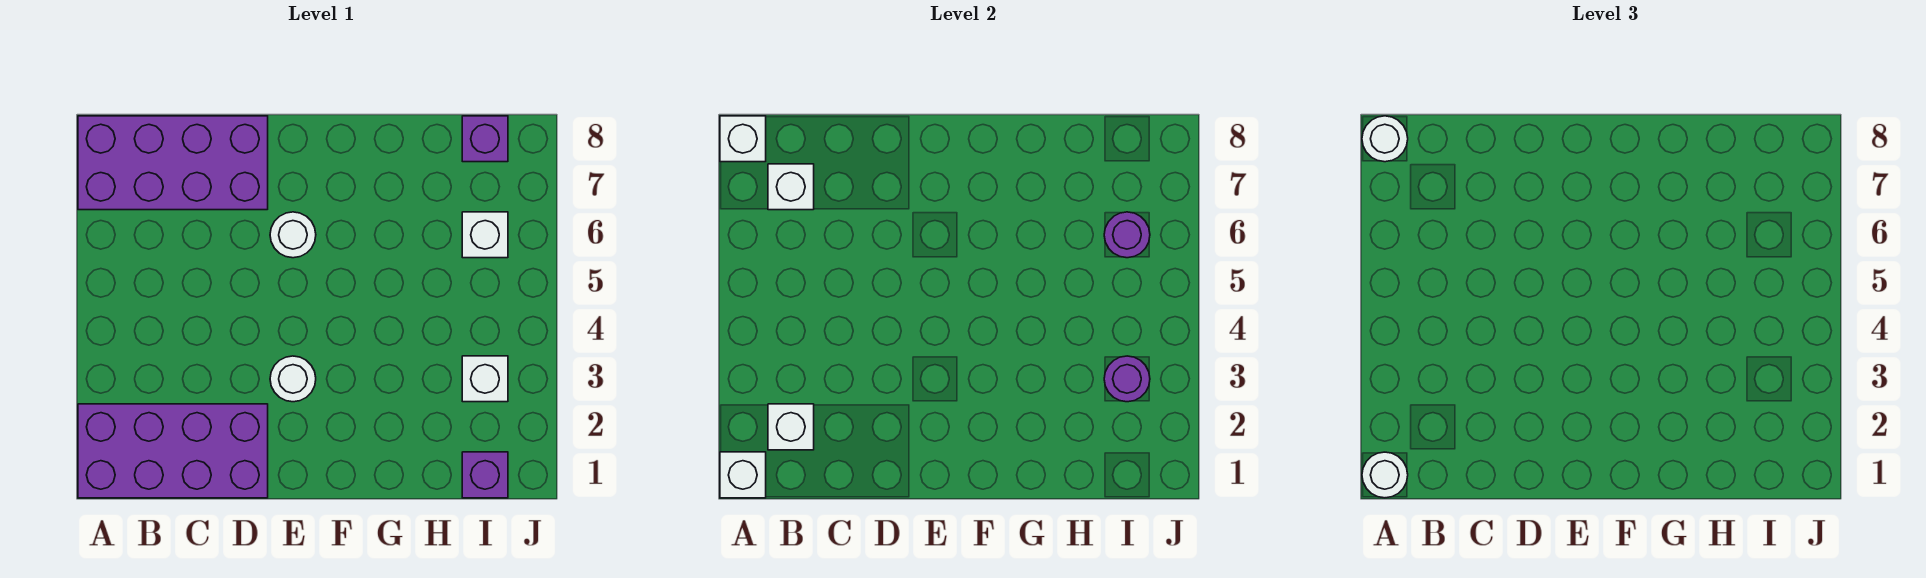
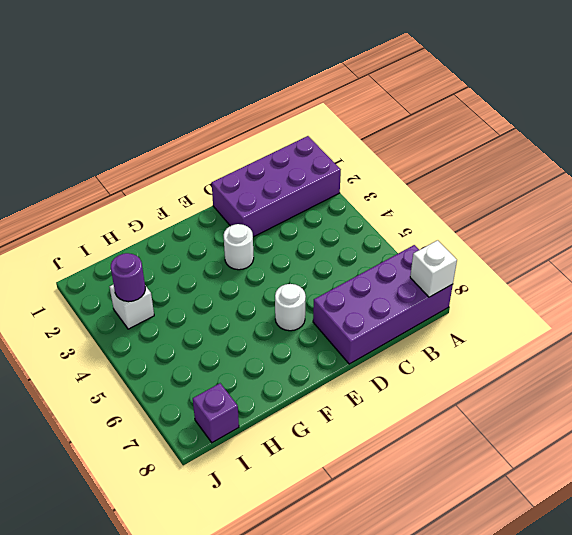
none -> purple 1x1 brick [462,452,508,498]
none -> white 1x1 brick [462,212,508,258]
none -> white 1x1 brick [720,452,766,498]

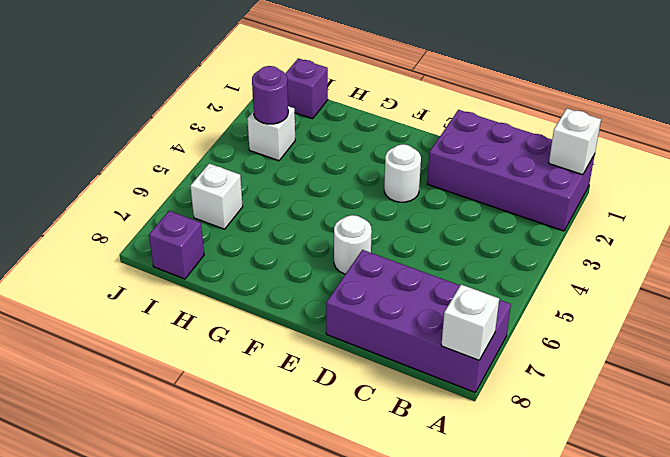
none -> white 1x1 brick [768,404,814,450]
none -> white 1x1 brick [768,164,814,210]
none -> purple 1x1 round brick [1104,212,1150,258]

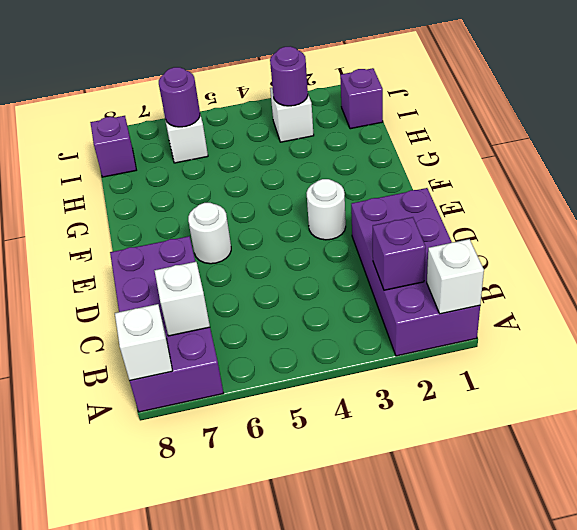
purple 1x1 brick [373,217,426,290] -> white 1x1 brick [768,404,814,450]
none -> white 1x1 round brick [1362,452,1408,498]
none -> white 1x1 round brick [1362,116,1408,162]

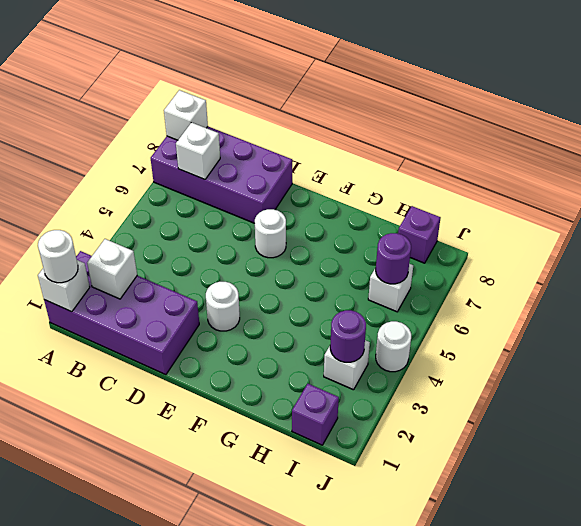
white 1x1 round brick [376,321,411,372] -> white 1x1 round brick moved to [1362,116,1408,162]

